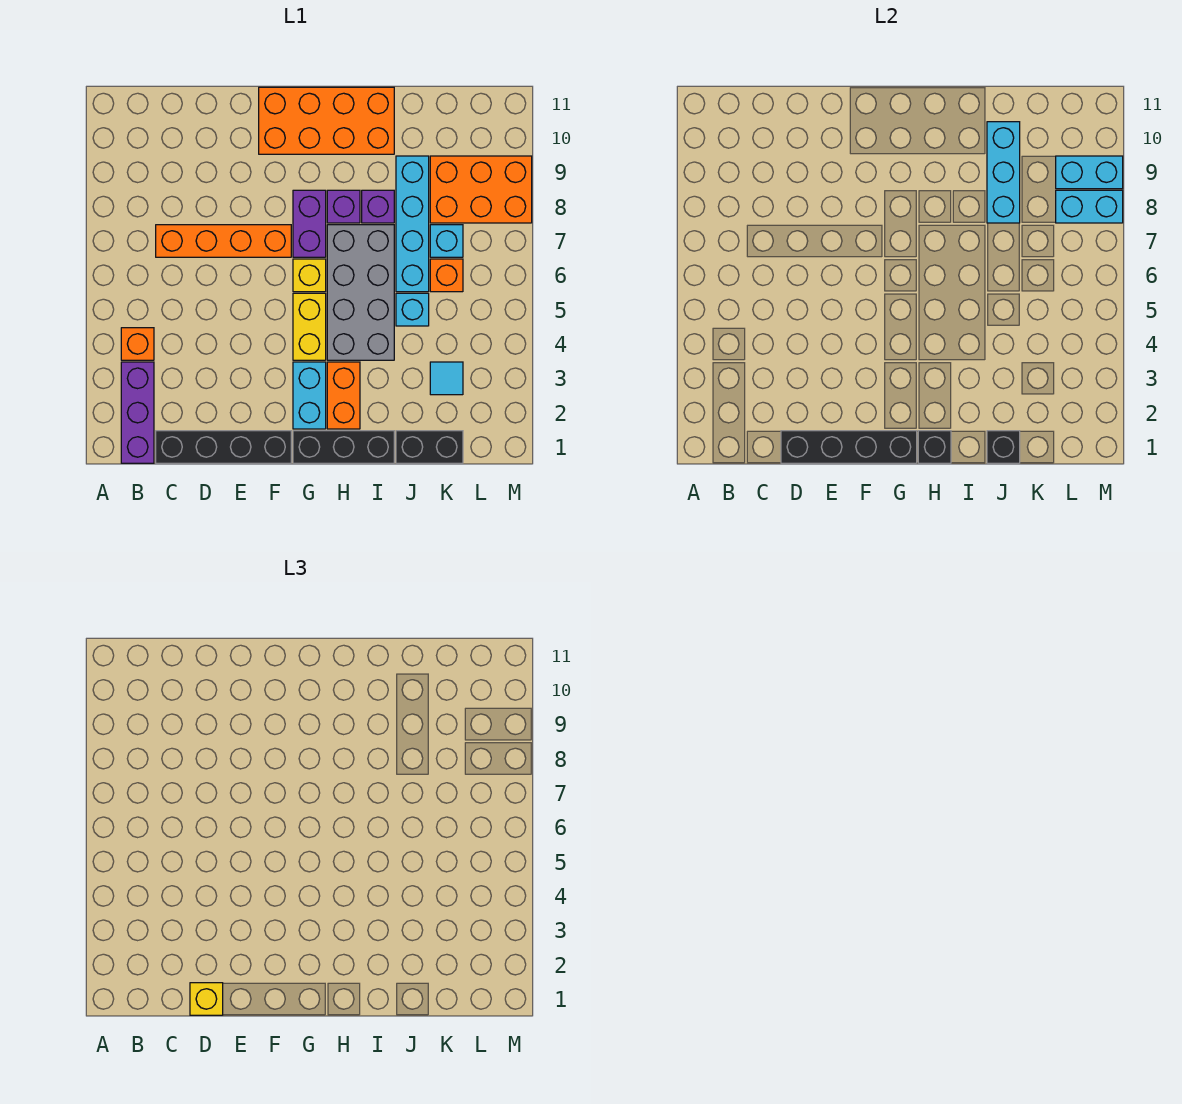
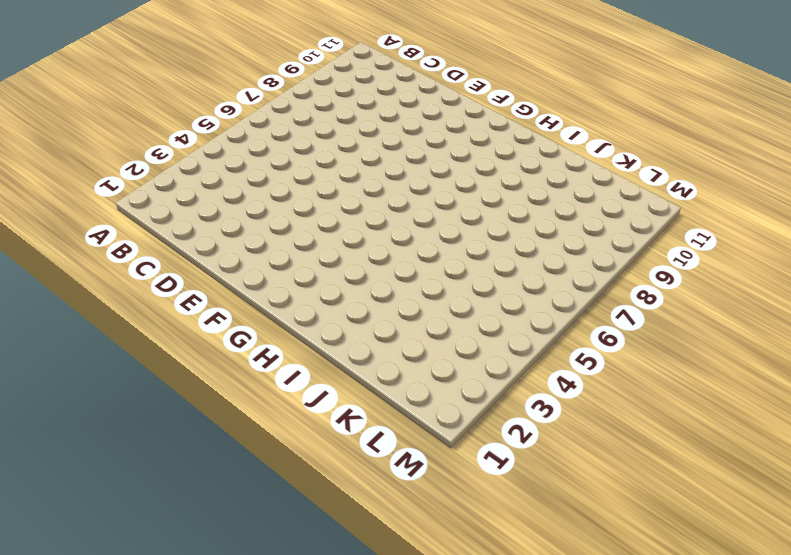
none -> purple 1x3 brick [121,362,154,463]
none -> orange 1x1 brick [121,328,154,360]
none -> black 1x4 brick [156,431,291,463]

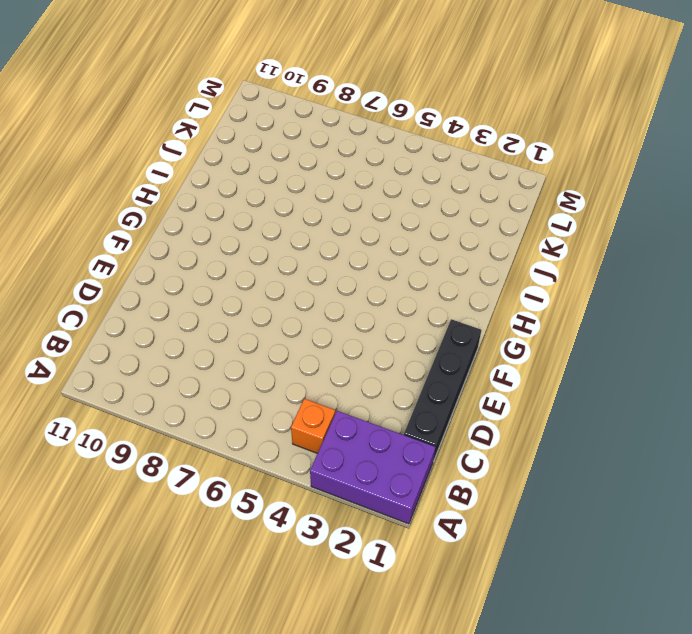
purple 2x3 brick [310,411,435,524] -> purple 1x3 brick [121,362,154,463]
none -> orange 1x4 brick [156,225,291,257]
none -> orange 2x4 brick [259,87,394,154]
none -> black 1x3 brick [293,431,394,463]

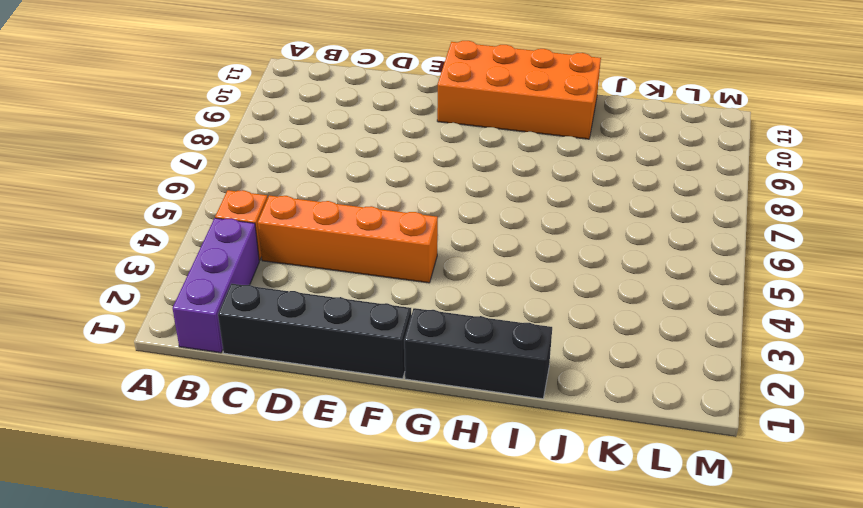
orange 1x4 brick [258,195,438,283] -> orange 1x4 brick moved to [156,225,291,257]
none -> cyan 1x2 brick [293,362,326,429]
none -> yellow 1x2 brick [293,293,326,360]
none -> yellow 1x1 brick [293,259,326,292]

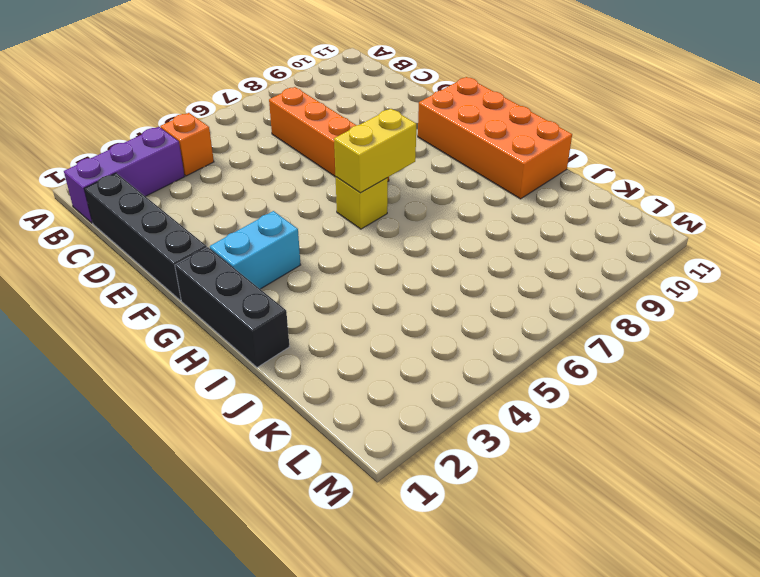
yellow 1x2 brick [334,109,416,193] -> yellow 1x2 brick moved to [293,293,326,360]
none -> purple 1x2 brick [293,190,326,257]
none -> orange 1x2 brick [327,362,360,429]
none -> grey 2x4 brick [327,225,394,360]

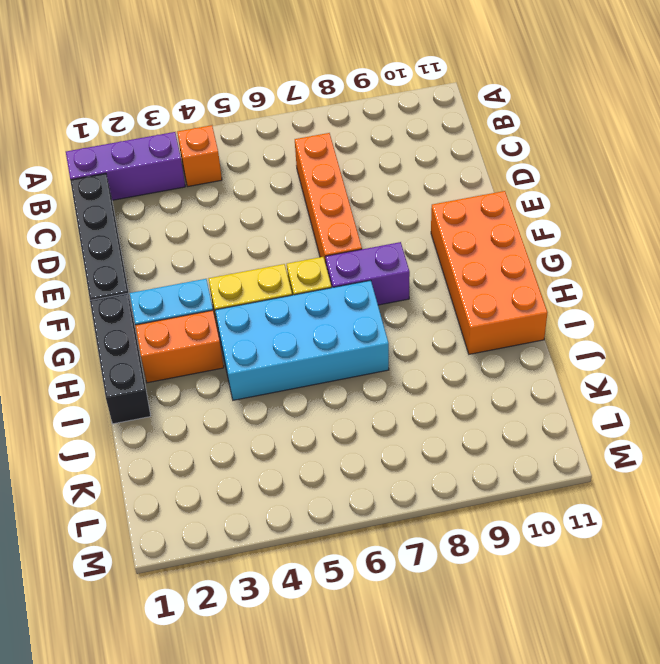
cyan 2x4 brick [215,280,389,400] -> grey 2x4 brick [327,225,394,360]
none -> purple 1x1 brick [327,190,360,223]
none -> purple 1x1 brick [362,190,394,223]
none -> black 1x2 brick [396,431,463,463]

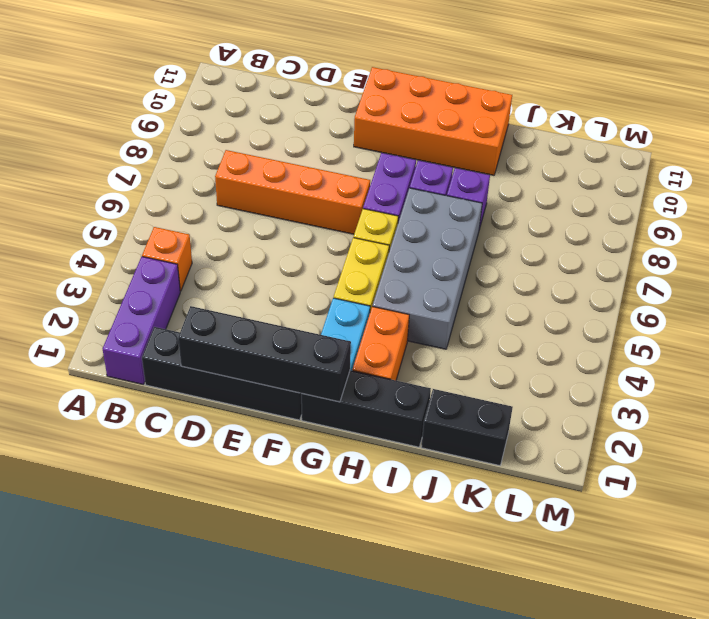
none -> cyan 1x1 brick [396,293,429,326]
none -> cyan 1x4 brick [396,156,429,292]
none -> cyan 1x1 tile [430,362,463,395]

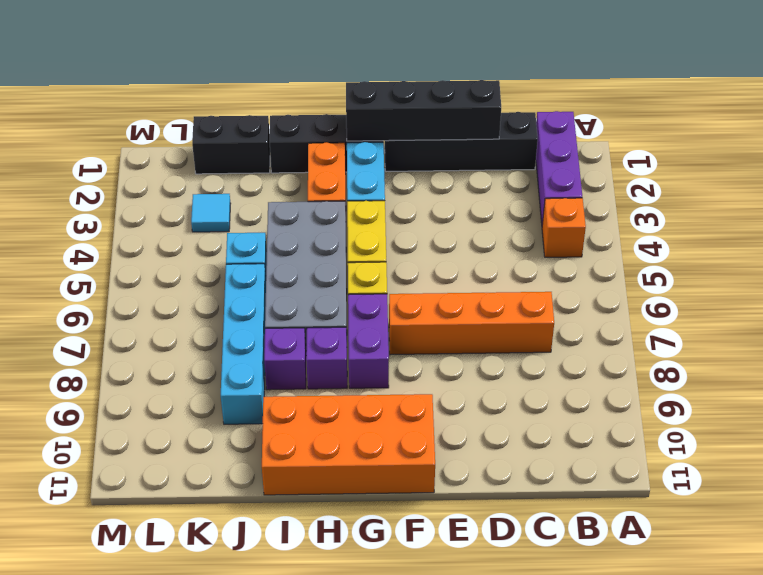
none -> orange 1x1 brick [430,259,463,292]
none -> cyan 1x1 brick [430,225,463,257]
none -> orange 2x3 brick [430,156,532,223]

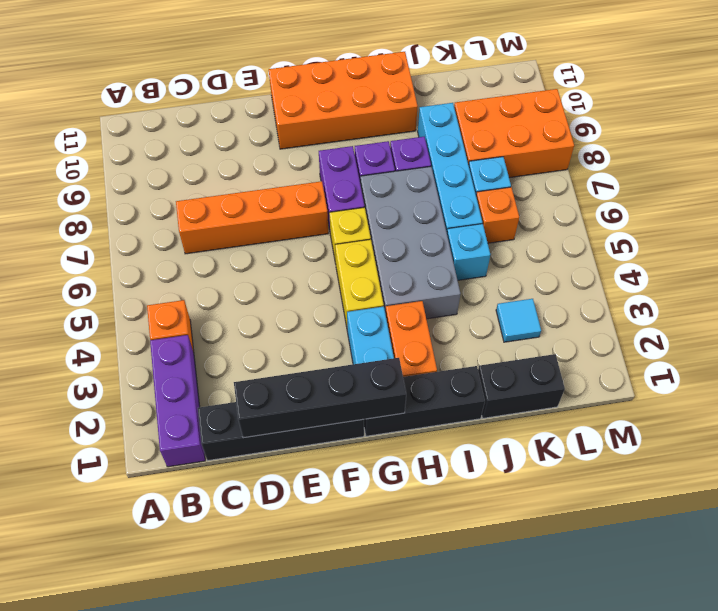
none -> black 1x1 brick [918,431,951,463]
none -> black 1x1 brick [987,431,1020,463]
none -> cyan 1x3 brick [987,122,1020,223]

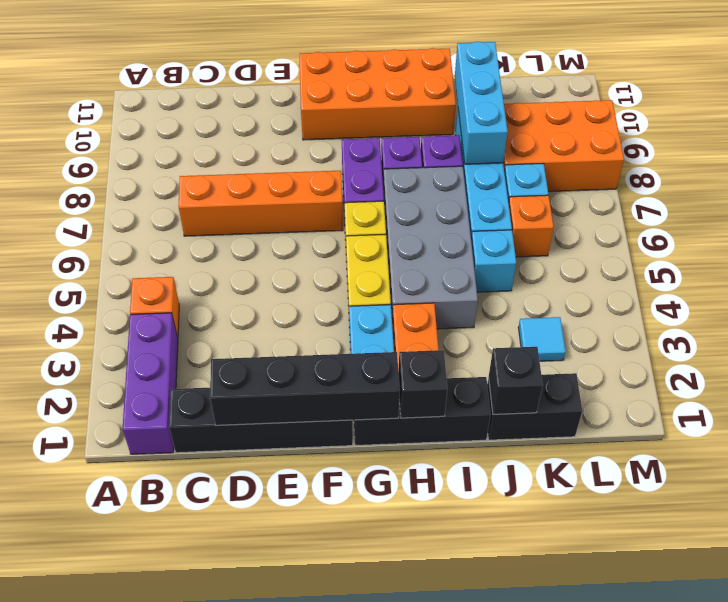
none -> cyan 1x2 brick [1056,190,1123,223]
none -> cyan 1x2 brick [1056,156,1123,189]
none -> yellow 1x1 brick [190,983,223,1015]

